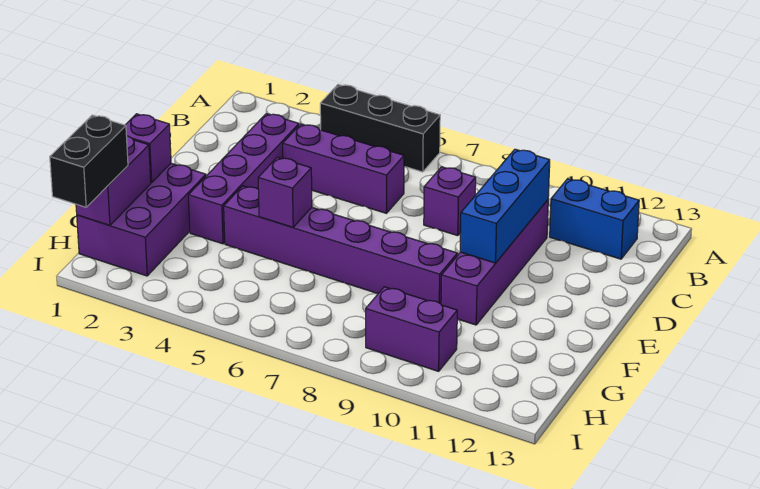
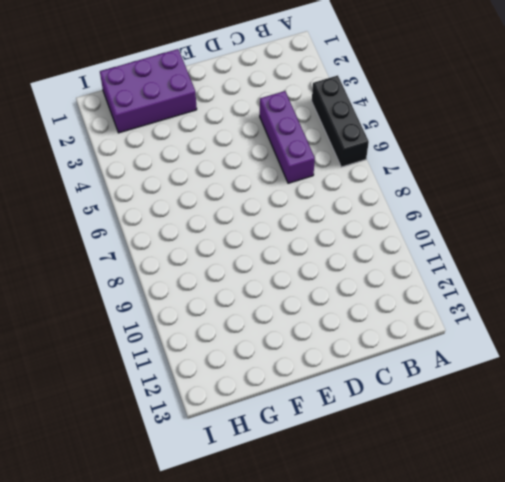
none -> blue 1x2 brick [550,179,639,259]
none -> purple 1x4 brick [188,114,299,244]
none -> purple 1x1 brick [424,167,476,236]

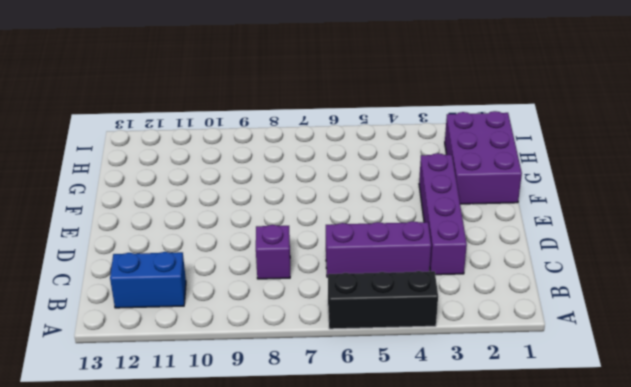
none -> purple 1x4 brick [441,200,548,325]
none -> purple 1x6 brick [224,186,458,304]
none -> purple 1x2 brick [366,287,457,371]

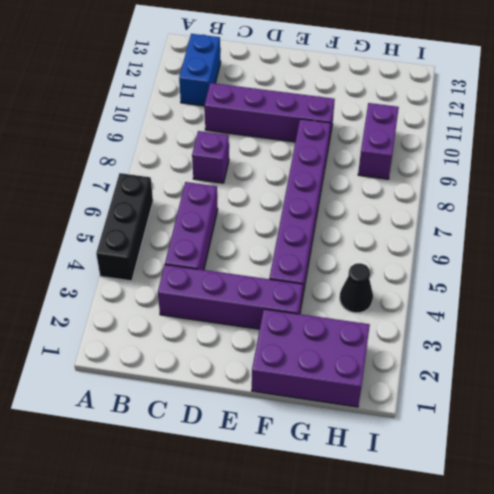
black 1x1 cone [340,263,373,313] -> none
none -> blue 1x3 brick [460,149,550,263]
none -> purple 1x1 brick [126,114,171,183]
none -> purple 1x1 brick [258,157,312,227]

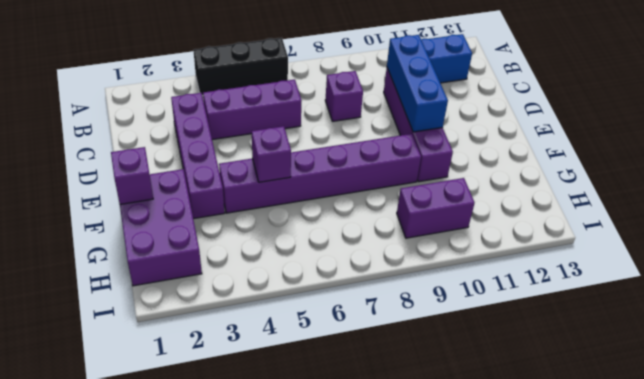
none -> purple 1x2 brick [76,136,151,225]
none -> black 1x2 brick [50,115,128,207]

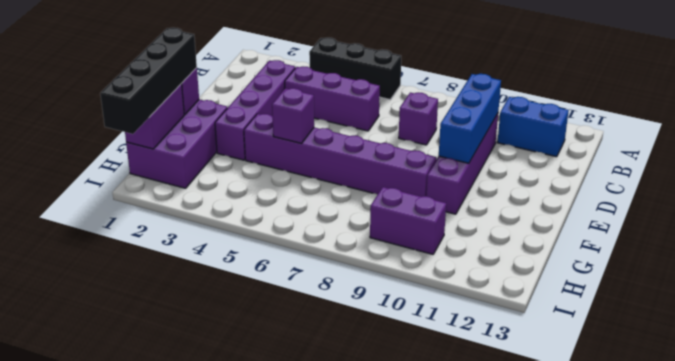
black 1x4 brick [100,28,197,134] -> black 1x2 brick [50,115,128,207]

